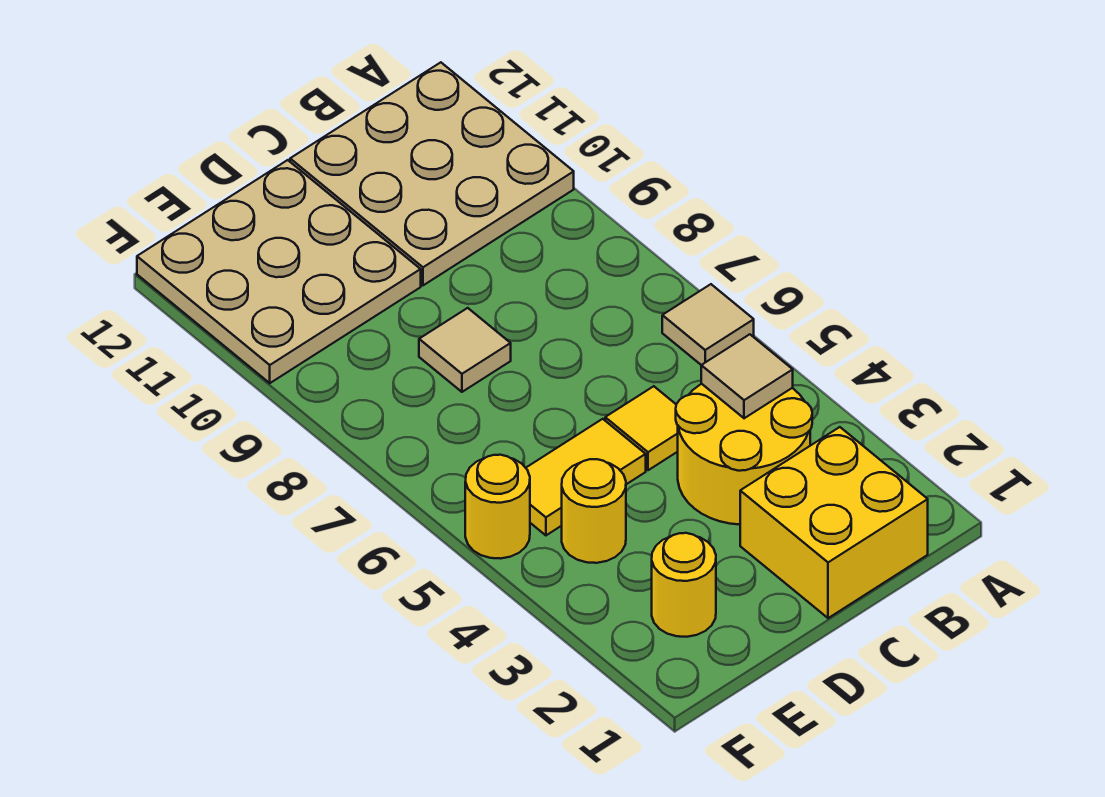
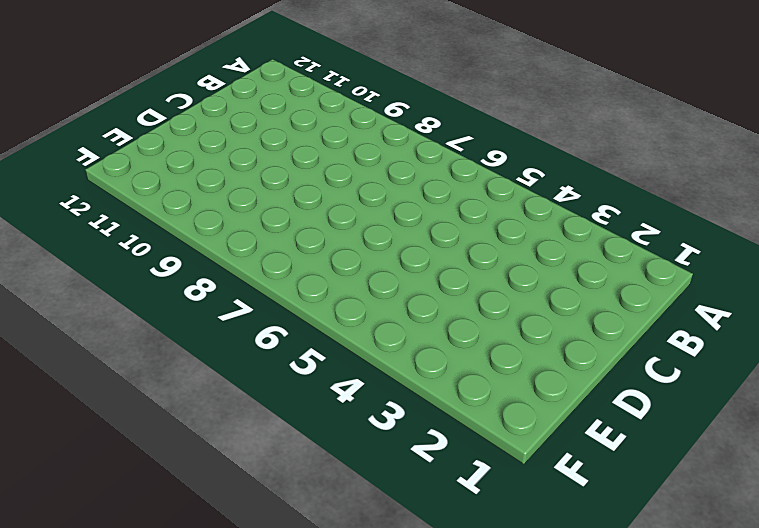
none -> tan 1x1 tile [662,284,754,365]
none -> tan 3x3 plate [290,62,574,285]
none -> yellow 2x2 brick [740,427,928,618]

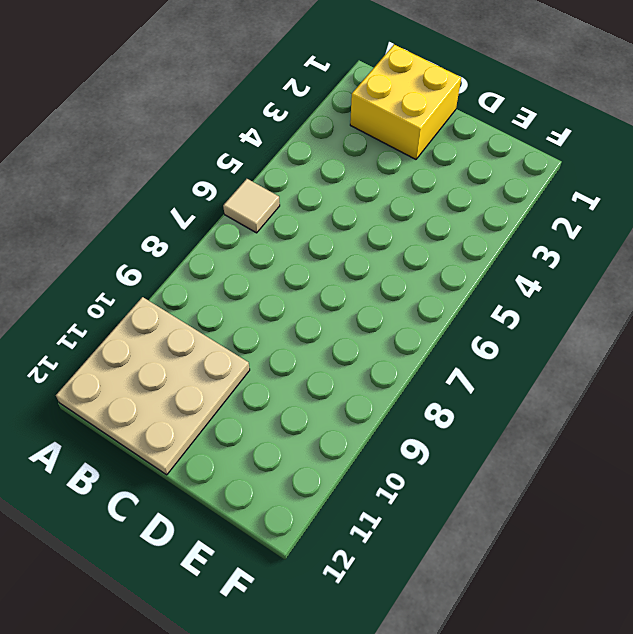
none -> yellow 2x2 round brick [676,384,812,525]
none -> yellow 1x1 tile [605,386,678,470]
none -> yellow 1x2 tile [526,419,646,535]

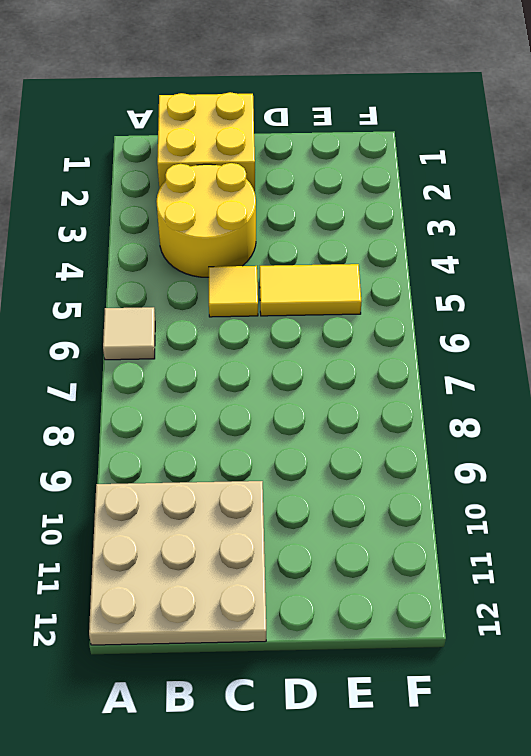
none -> tan 1x1 tile [419,308,511,392]
none -> tan 3x3 plate [137,160,421,383]
none -> yellow 1x1 round brick [652,533,716,637]

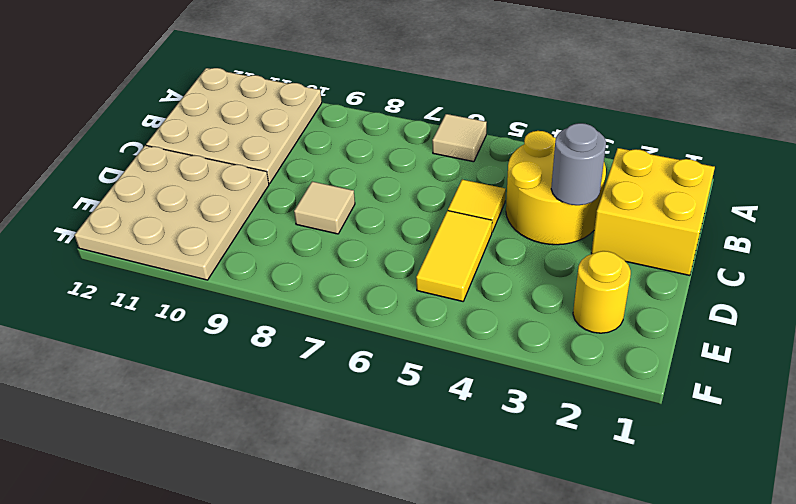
grey 1x1 round brick [551,123,606,205] -> none
none -> yellow 1x1 round brick [562,459,626,563]
none -> yellow 1x1 round brick [465,455,530,559]
none -> tan 1x1 tile [701,334,793,418]

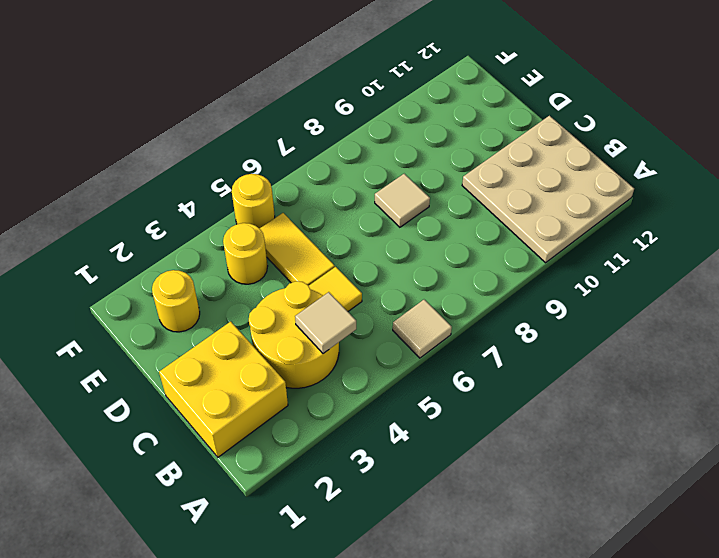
none -> tan 3x3 plate [137,160,421,383]

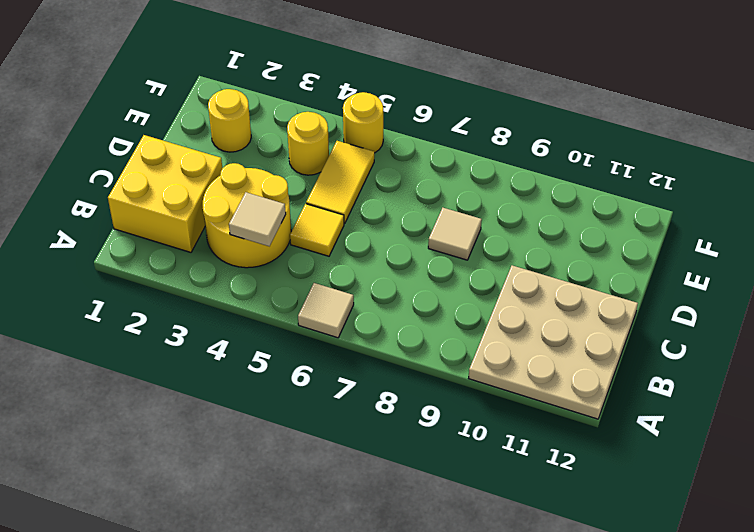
none -> tan 3x3 plate [137,160,421,383]

